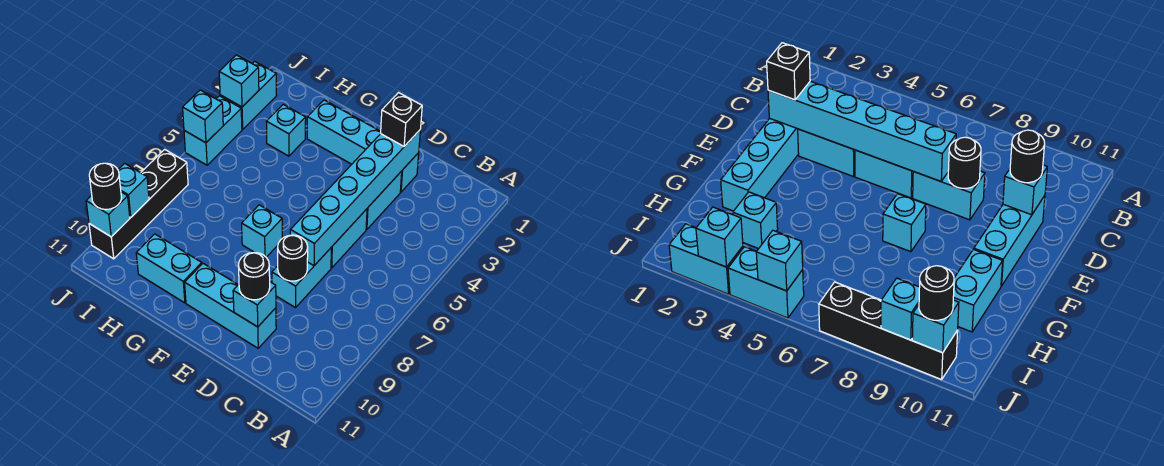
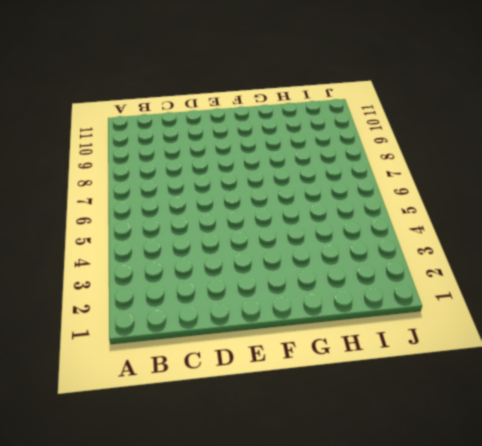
none -> cyan 1x4 brick [307,100,419,192]
none -> cyan 1x2 brick [366,171,402,229]
none -> cyan 1x2 brick [331,209,367,268]

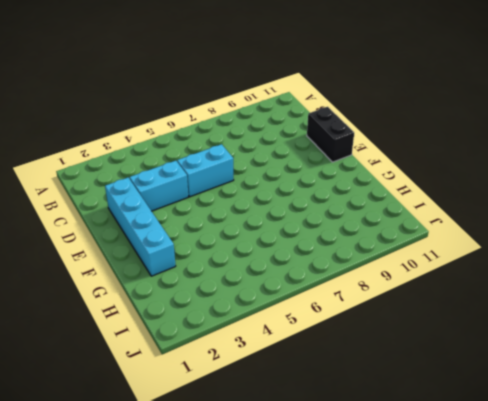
black 1x2 brick [307,107,354,162] -> none
none -> cyan 1x2 brick [272,248,331,308]
none -> cyan 1x3 brick [185,263,276,348]
none -> cyan 1x1 brick [242,205,282,257]

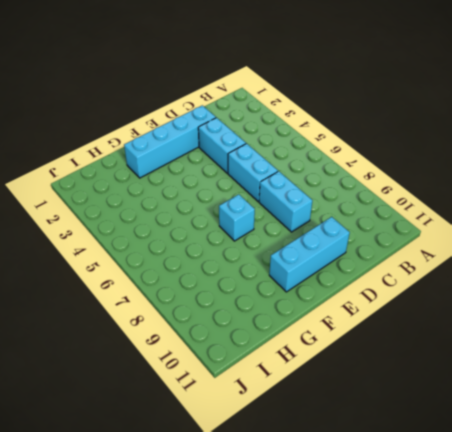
none -> cyan 1x2 brick [136,234,202,303]
none -> cyan 1x1 brick [266,104,306,156]
none -> cyan 1x2 brick [220,61,276,130]

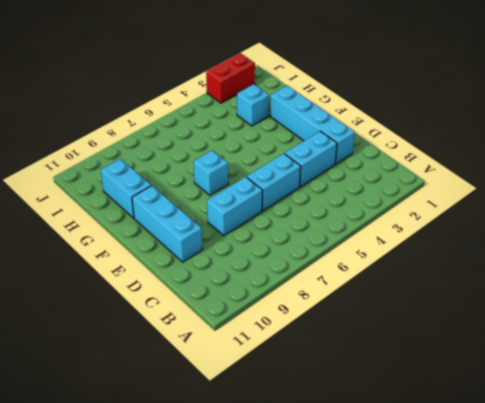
red 1x2 brick [206,53,255,103] -> cyan 1x2 brick [220,61,276,130]
none -> cyan 1x2 brick [184,96,242,165]
none -> black 1x4 brick [89,149,188,259]
none -> cyan 1x6 brick [290,130,420,266]

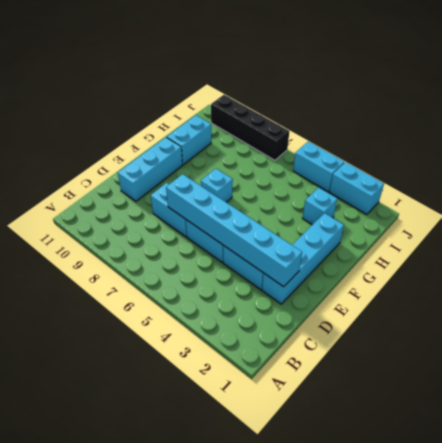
none -> black 1x1 round brick [277,235,308,281]
none -> cyan 1x1 brick [233,282,276,327]
none -> cyan 1x1 brick [219,55,259,107]

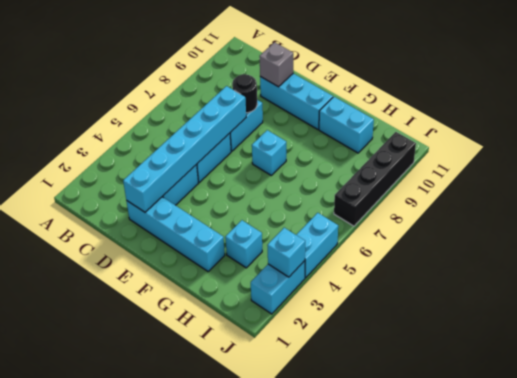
grey 1x1 brick [260,42,293,87] -> cyan 1x1 brick [233,282,276,327]
none -> cyan 1x1 brick [183,90,223,143]
none -> cyan 1x1 brick [118,163,149,217]
none -> cyan 1x1 brick [86,192,130,237]

